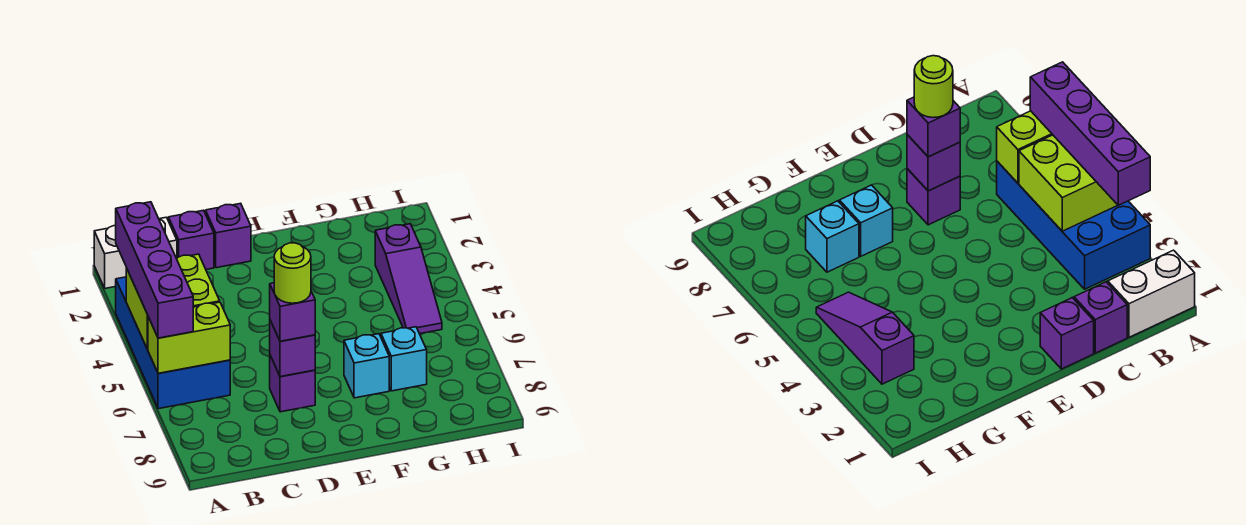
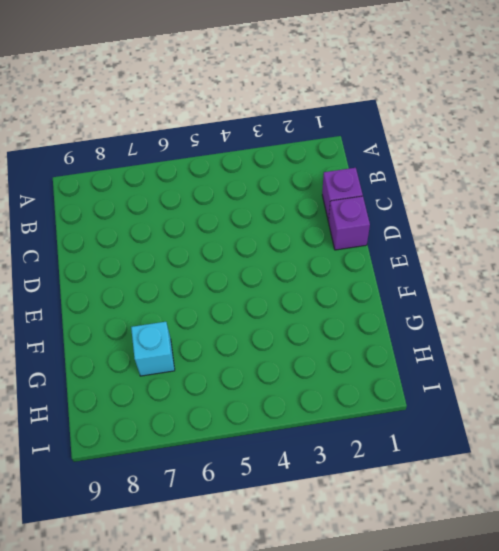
none -> white 1x2 brick [94,217,177,288]
none -> blue 2x4 brick [116,277,230,409]
none -> purple 1x1 brick [270,356,315,412]

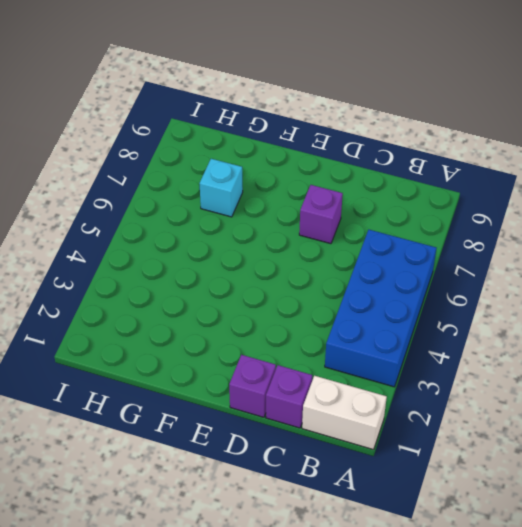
none -> cyan 1x1 brick [344,334,389,398]
none -> purple 1x3 slope [375,224,442,334]
none -> lime 2x2 brick [126,254,220,349]

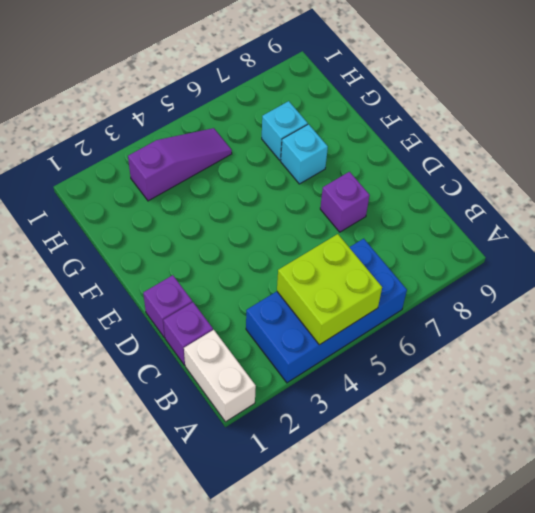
none -> lime 1x2 brick [148,302,230,373]
none -> purple 1x1 brick [270,320,315,377]
none -> purple 1x4 brick [116,202,193,338]

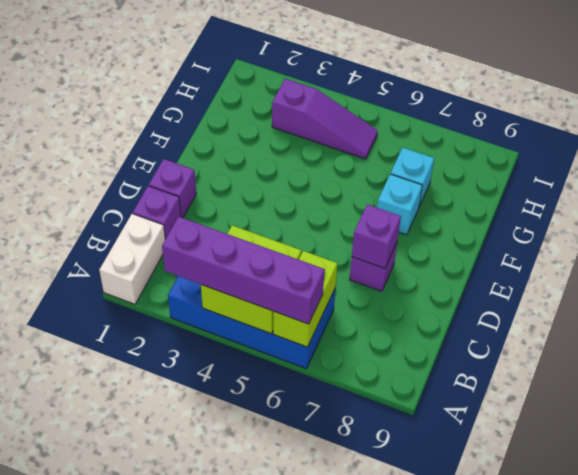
none -> purple 1x1 brick [270,283,315,341]
none -> lime 1x1 round brick [274,243,311,303]

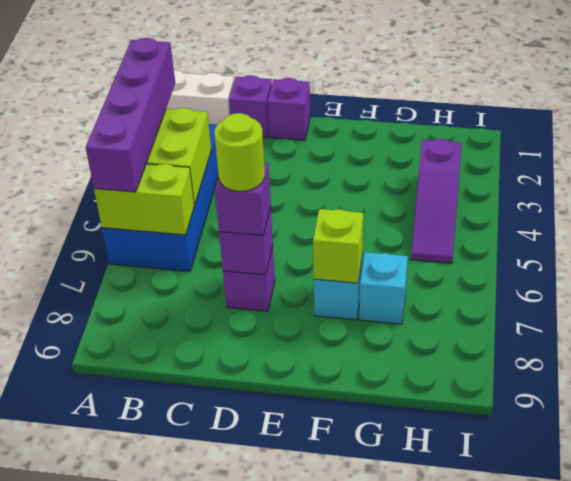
lime 1x1 brick [313,209,363,283] -> none

